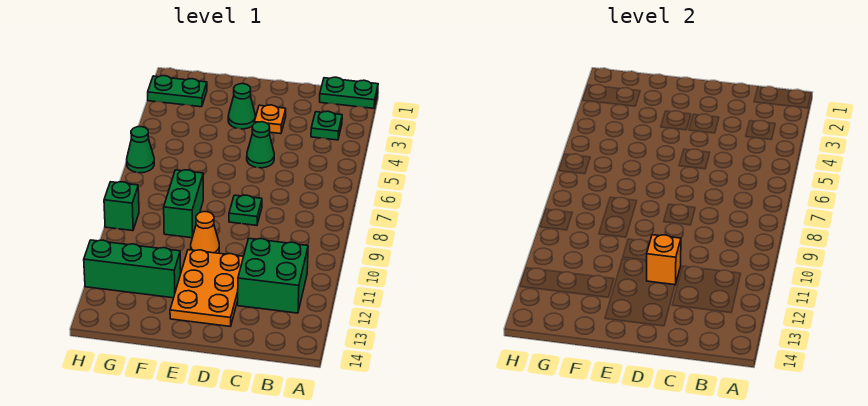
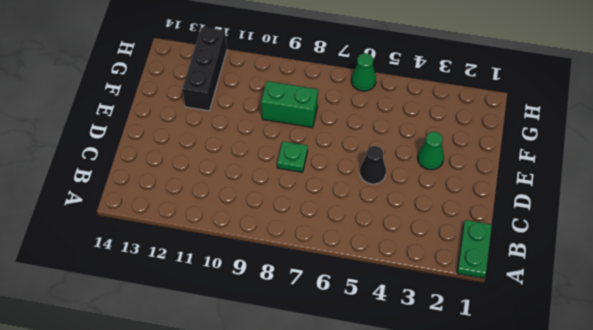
black 1x1 cone [360,146,386,184] -> green 1x1 cone [247,122,274,168]
black 1x3 brick [182,27,227,111] -> green 1x3 brick [84,240,180,298]
none -> green 1x1 plate [311,111,342,140]
none -> green 2x2 brick [238,238,308,313]
none -> orange 1x1 plate [254,105,286,134]

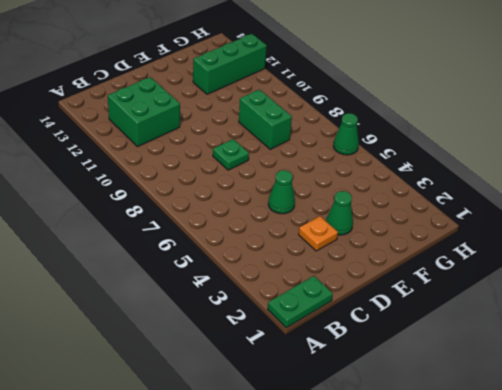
none -> green 1x1 plate [311,111,342,140]
none -> orange 2x3 plate [170,250,244,326]
none -> orange 1x1 cone [191,212,219,253]

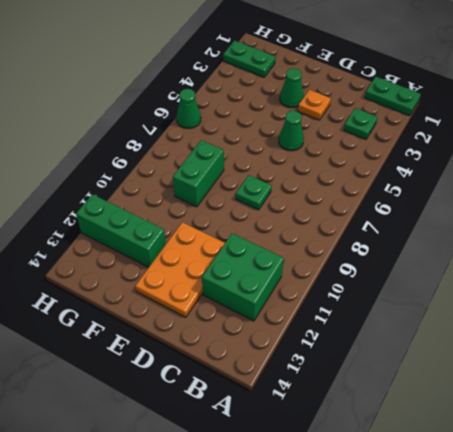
none -> orange 1x1 cone [191,212,219,253]
none -> green 1x1 brick [104,182,139,231]
none -> orange 1x1 brick [647,235,681,285]

